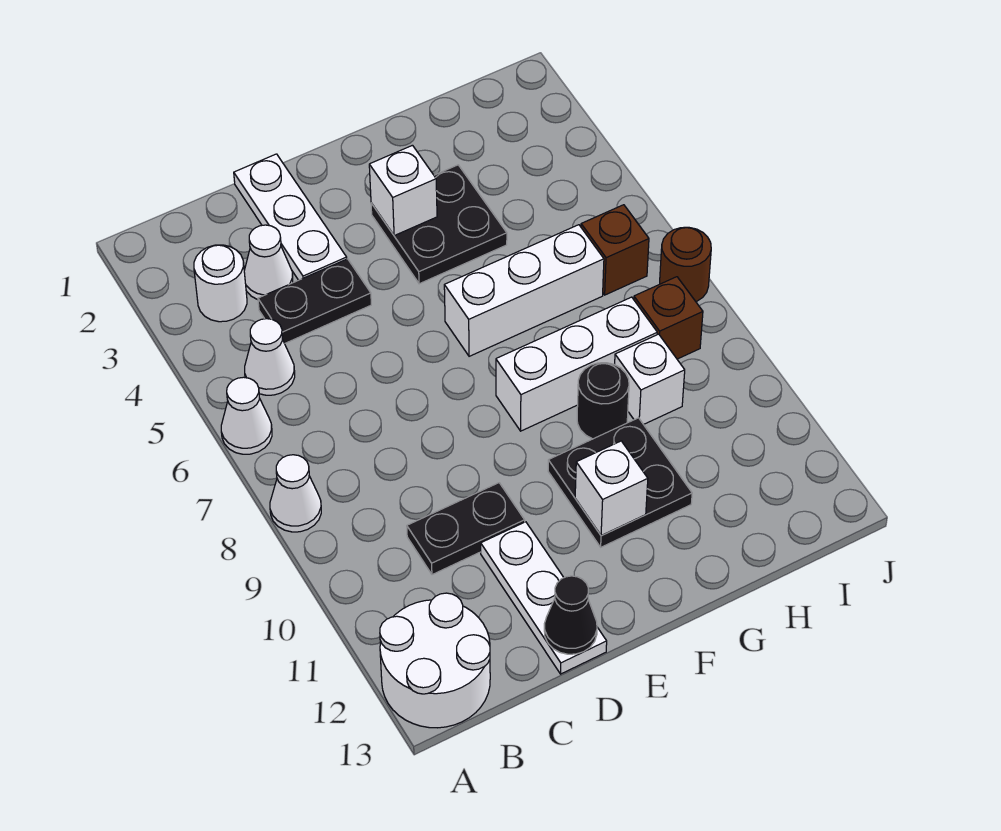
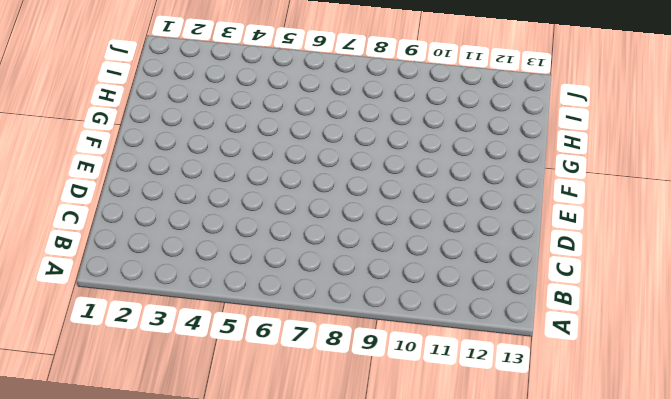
none -> white 1x1 cone [221,377,272,454]
none -> white 1x1 cone [270,455,321,532]
none -> white 2x2 round brick [380,593,490,728]

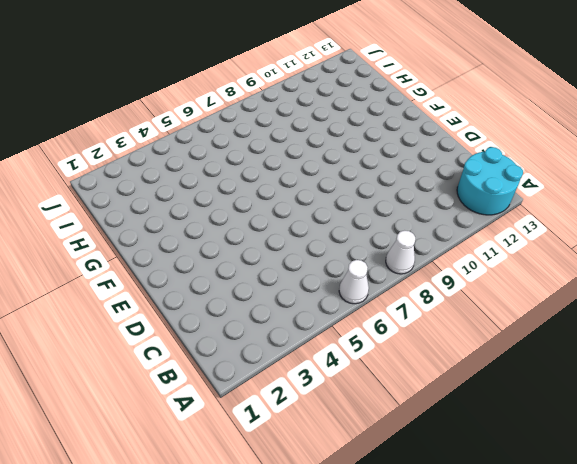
cyan 2x2 round brick [457,147,523,215] -> white 2x2 round brick [380,593,490,728]
none -> white 1x1 round brick [194,245,247,322]
none -> white 1x1 cone [245,319,295,395]
none -> white 1x1 cone [244,225,293,300]

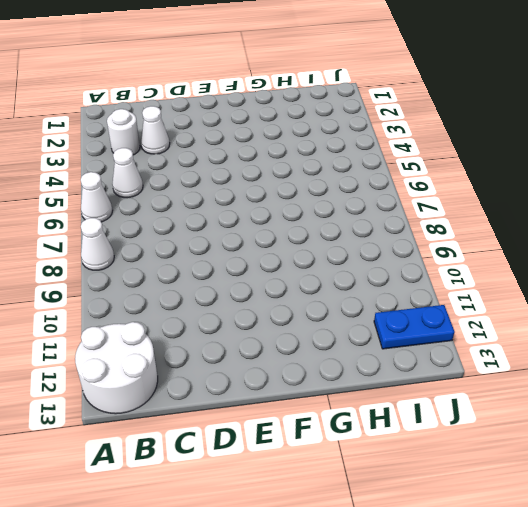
blue 1x2 plate [374,305,454,349] -> none
none -> black 1x2 plate [258,259,371,344]
none -> black 1x2 plate [407,483,525,575]
none -> white 1x3 plate [234,154,347,280]

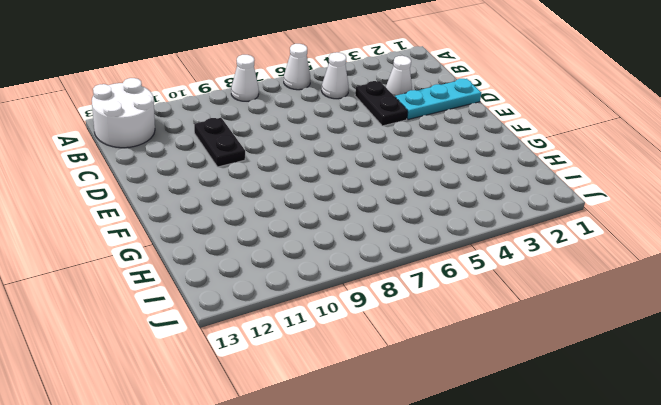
cyan 1x3 plate [395,79,481,120] -> white 1x3 plate [234,154,347,280]
none -> white 1x1 round brick [194,245,247,322]
none -> white 1x3 plate [481,522,607,674]
none -> black 2x2 plate [371,165,507,284]

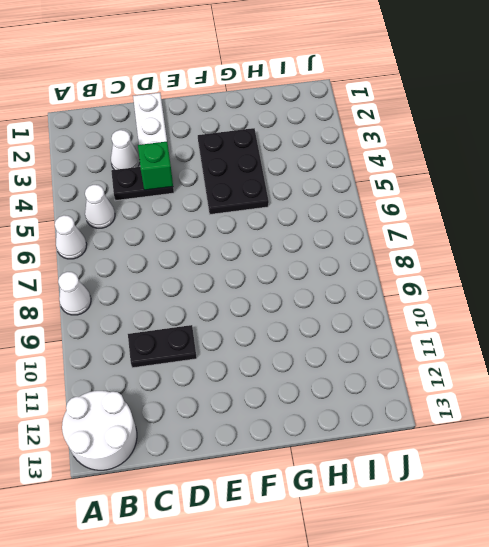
green 1x1 brick [138,142,173,190] -> none
black 2x3 plate [198,128,269,214] -> black 2x2 plate [371,165,507,284]
none -> white 1x1 round brick [194,245,247,322]
none -> white 1x3 plate [481,522,607,674]
none -> white 1x3 brick [444,225,604,356]

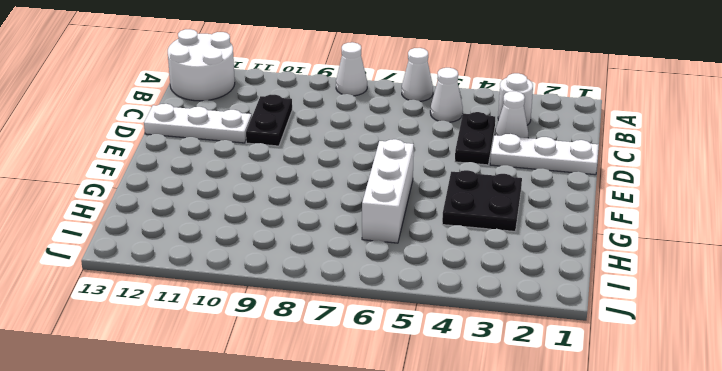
none -> white 1x3 brick [496,297,657,431]
none -> black 2x2 plate [548,418,692,547]
none -> black 1x1 round brick [577,363,629,439]

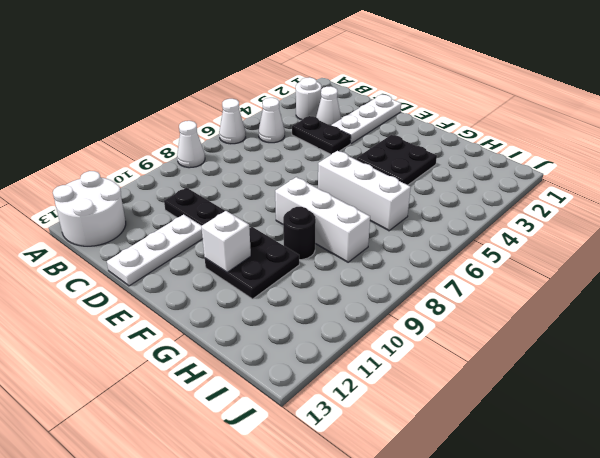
none -> white 1x1 brick [615,334,685,424]
none -> brown 1x1 brick [581,205,649,295]
none -> brown 1x1 brick [634,277,703,359]

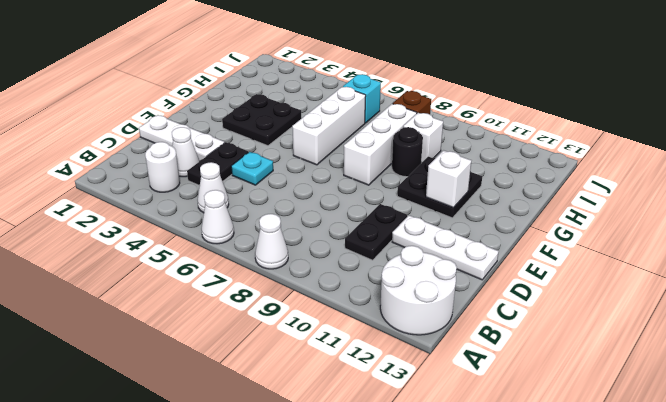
cyan 1x1 plate [231,152,273,185] -> none
cyan 1x1 brick [343,74,381,123] -> brown 1x1 brick [581,205,649,295]
none -> brown 1x1 round brick [660,227,711,302]
none -> black 1x1 cone [544,576,597,654]
none -> white 1x1 brick [369,145,437,236]

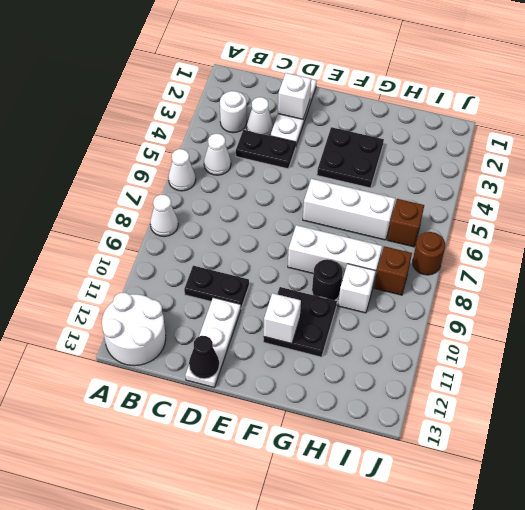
white 1x1 brick [278,73,311,119] -> white 1x1 brick moved to [369,145,437,236]

